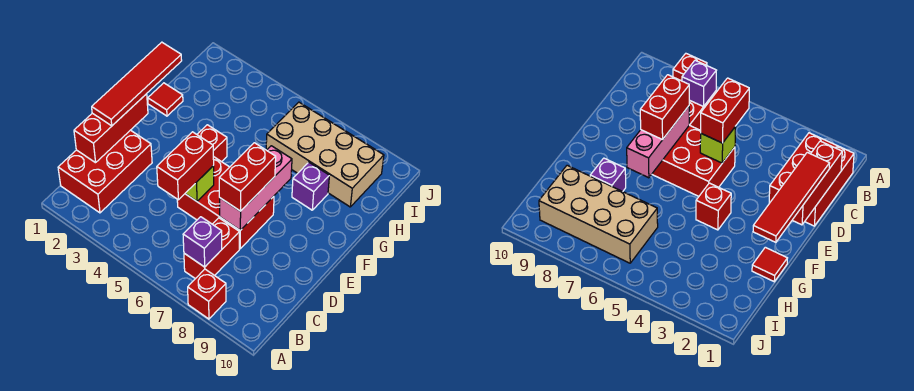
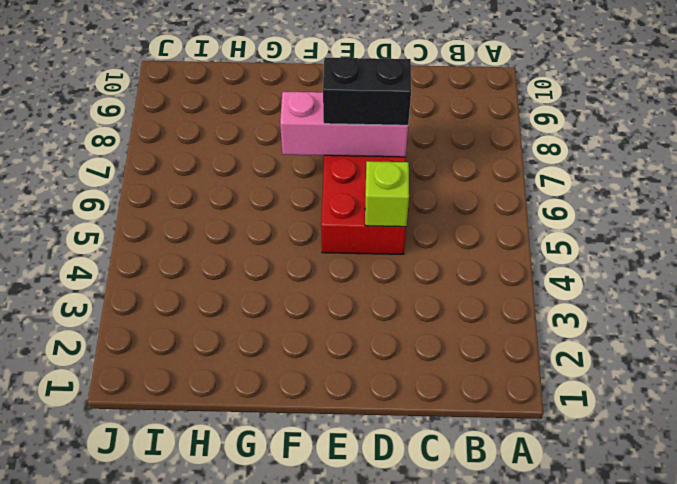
black 1x2 brick [323,57,411,125] -> red 1x2 brick [219,143,276,211]
none -> red 1x1 brick [188,269,226,319]
none -> red 2x3 brick [58,130,152,213]
none -> red 1x2 brick [184,218,240,279]

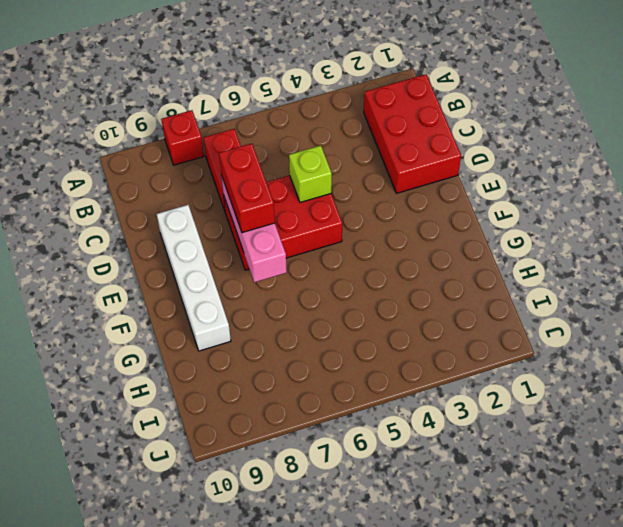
white 1x4 brick [157,205,231,351] -> none
none -> red 1x1 brick [197,125,227,162]
none -> red 1x1 tile [148,83,183,116]
none -> purple 1x1 brick [292,162,329,210]

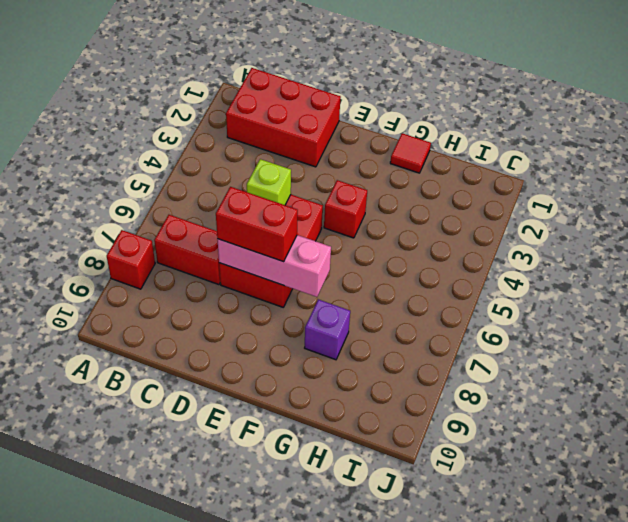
none -> tan 2x4 brick [266,102,384,207]
none -> purple 1x1 brick [183,217,222,267]
none -> red 1x3 brick [74,94,148,163]

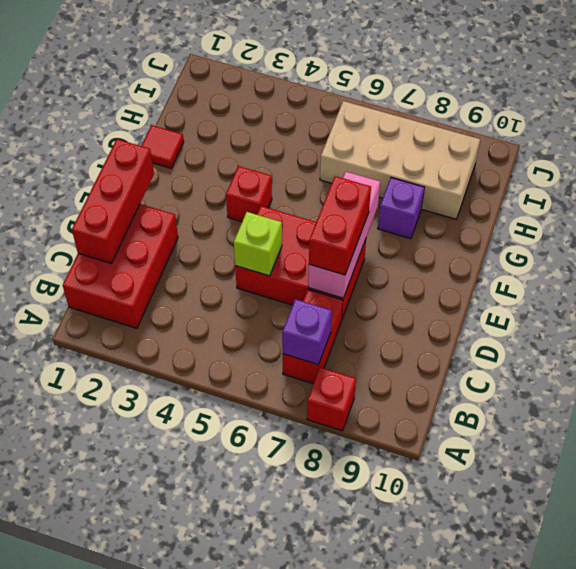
none -> red 1x2 brick [157,132,214,200]
none -> red 1x4 tile [92,42,182,126]

